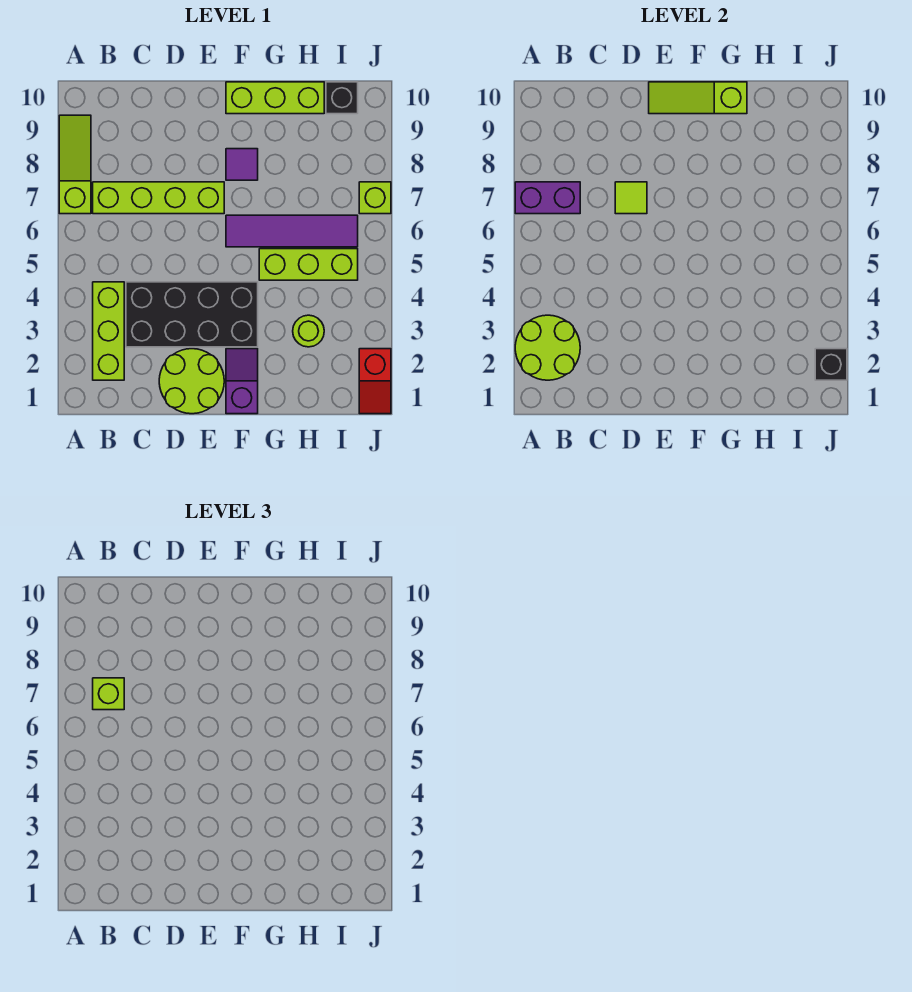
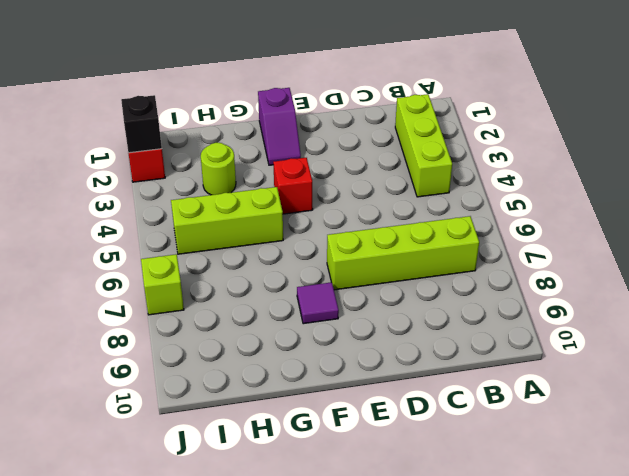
red 1x1 brick [273,158,313,214] -> black 2x4 brick [126,282,258,347]
none -> lime 1x3 slope [59,115,91,214]
none -> lime 2x2 round brick [159,349,224,414]
none -> purple 1x4 tile [226,215,358,247]

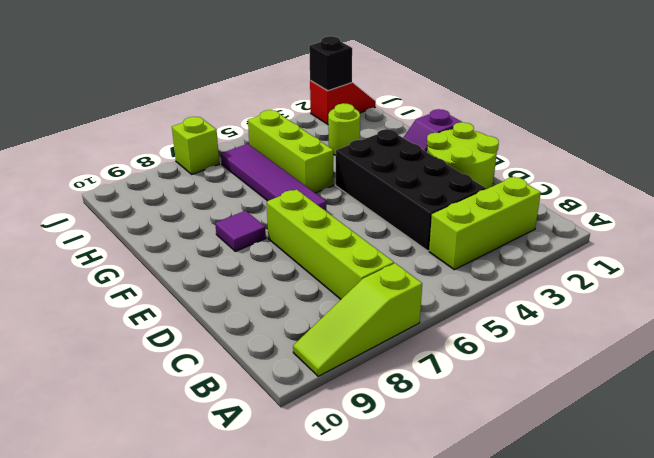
none -> lime 1x3 brick [226,82,324,114]
none -> black 1x1 brick [326,82,358,114]
none -> lime 2x2 round brick [515,315,580,380]

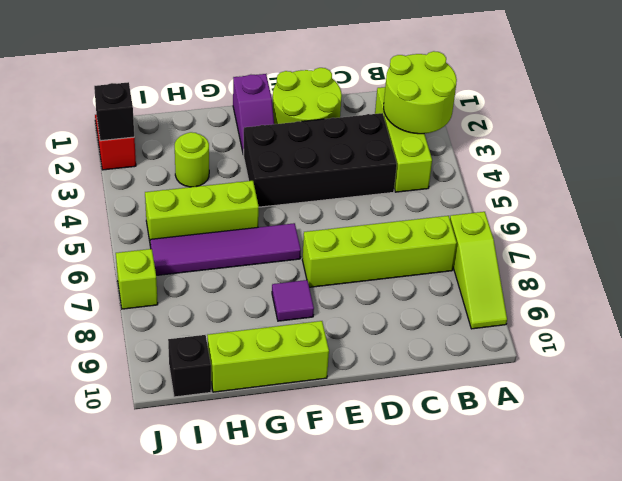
none -> purple 1x2 brick [515,182,580,214]
none -> lime 1x1 tile [615,182,647,214]
none -> lime 1x3 slope [649,82,747,114]

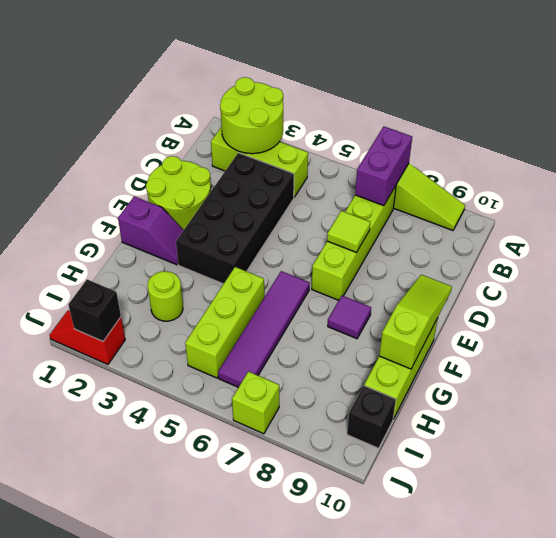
none -> lime 1x1 brick [93,678,124,710]

